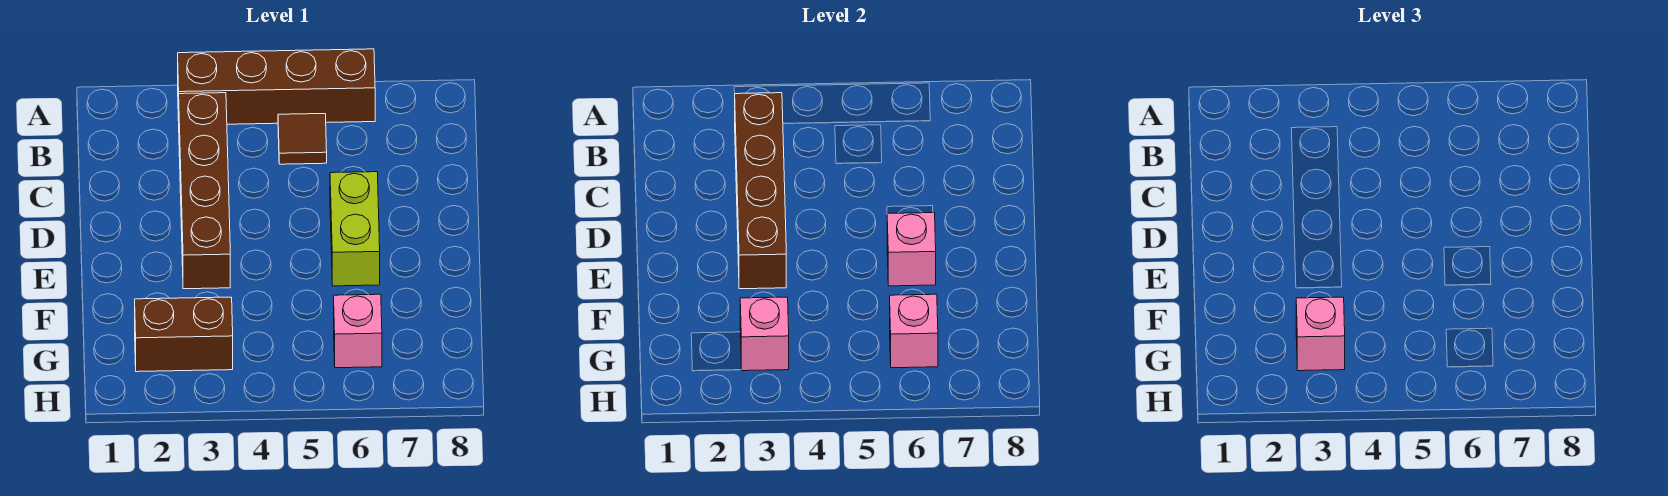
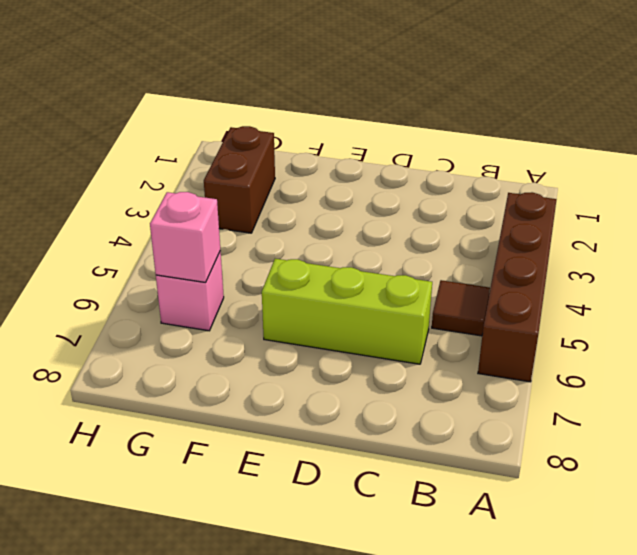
lime 1x3 brick [262,259,432,364] -> lime 1x2 brick [330,172,380,286]
none -> brown 1x4 brick [179,93,230,289]
none -> brown 1x4 brick [735,93,786,289]

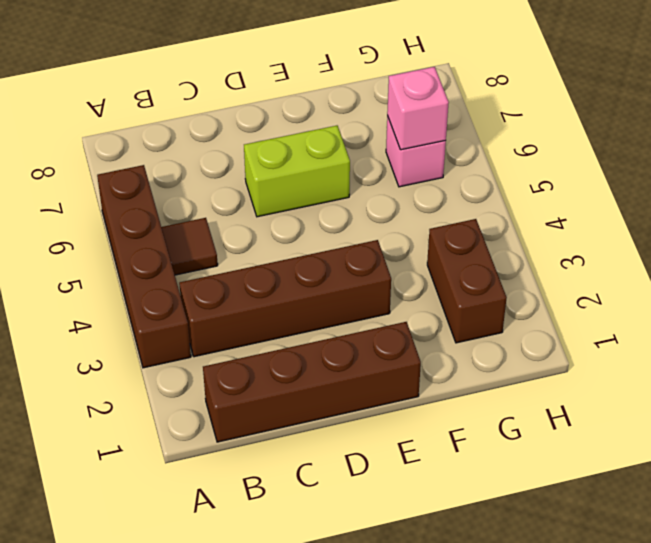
brown 1x4 brick [203,322,421,442] -> brown 1x4 brick moved to [735,93,786,289]
none -> pink 1x1 brick [887,213,936,286]
none -> pink 1x1 brick [740,297,789,371]

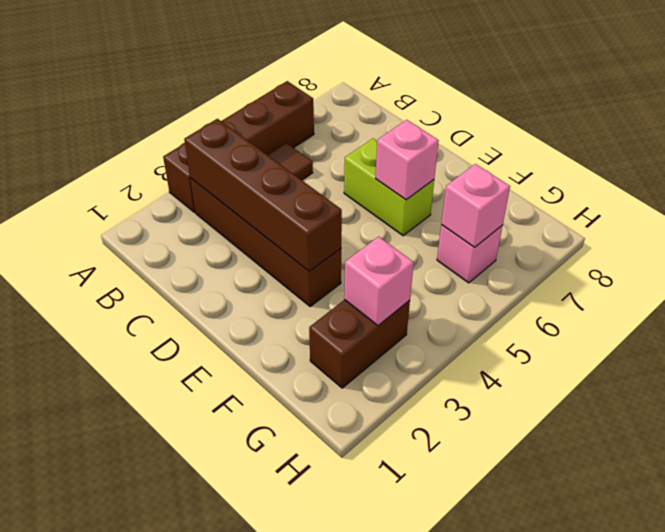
none -> pink 1x1 brick [1296,297,1345,371]

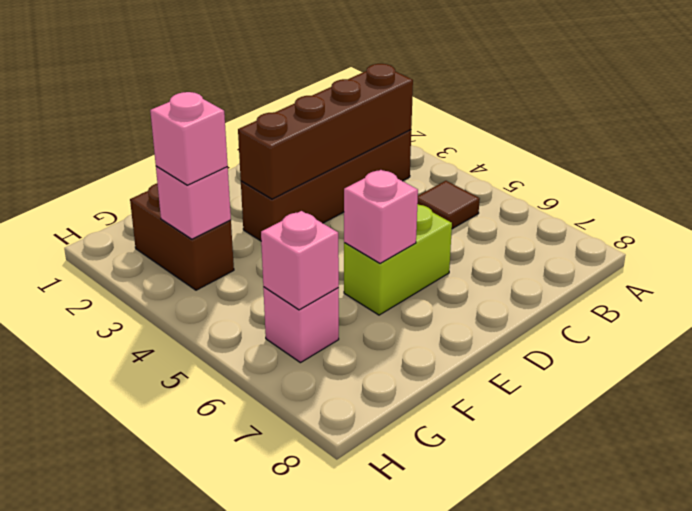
none -> brown 1x4 brick [178,49,375,124]

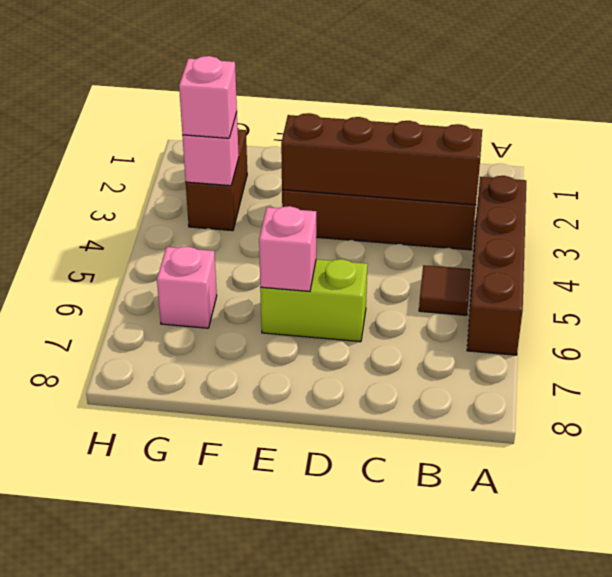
none -> pink 1x1 brick [890,294,938,368]

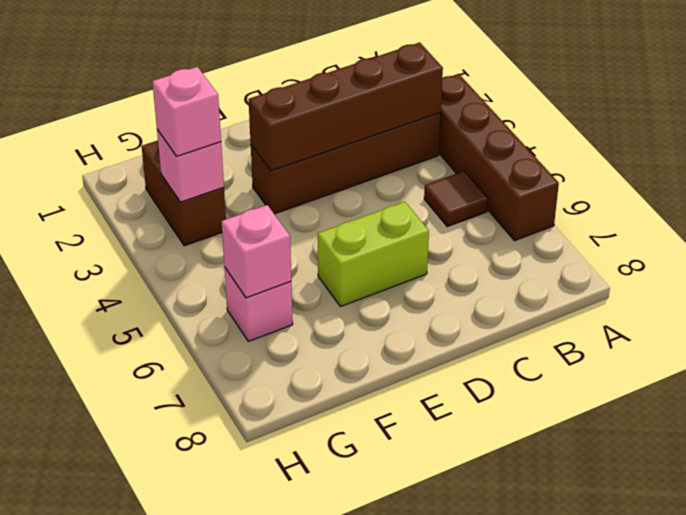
none -> pink 1x1 brick [887,213,936,286]

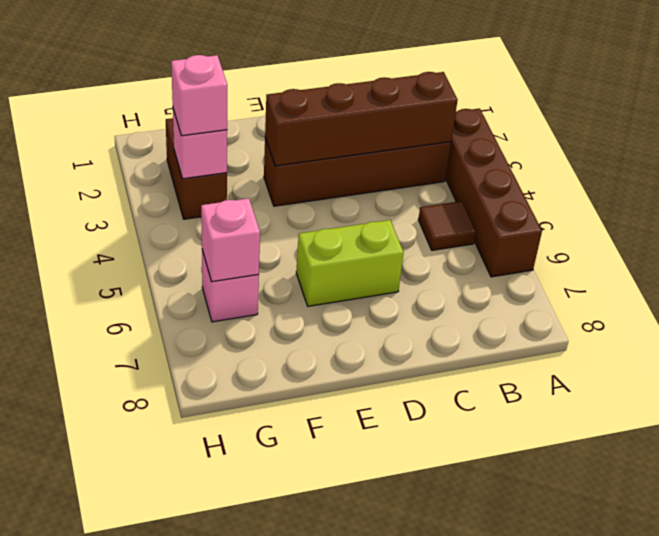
none -> pink 1x1 brick [887,213,936,286]

